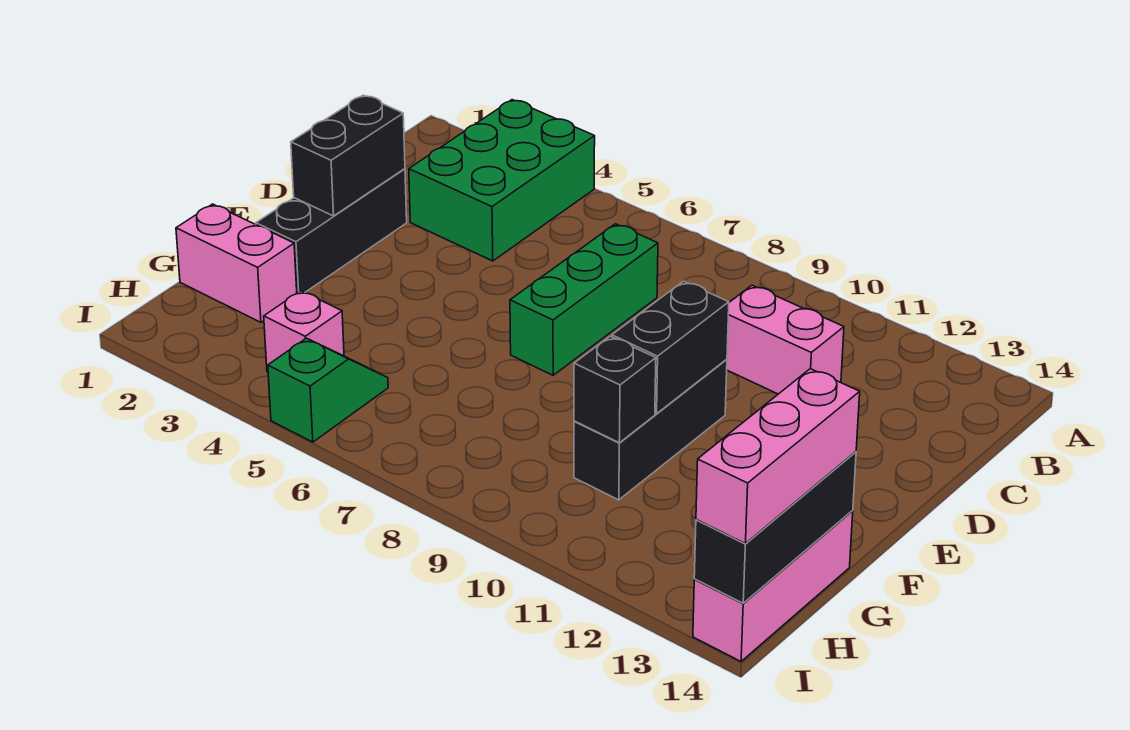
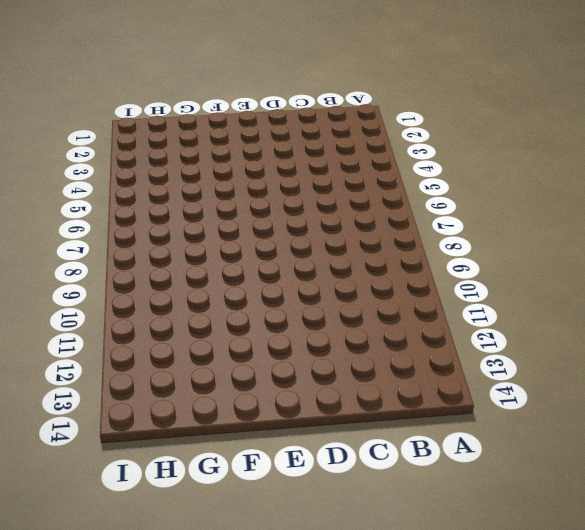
none -> green 2x3 brick [409,100,595,261]
none -> green 1x3 brick [510,224,658,375]
none -> pink 1x2 brick [727,285,844,394]

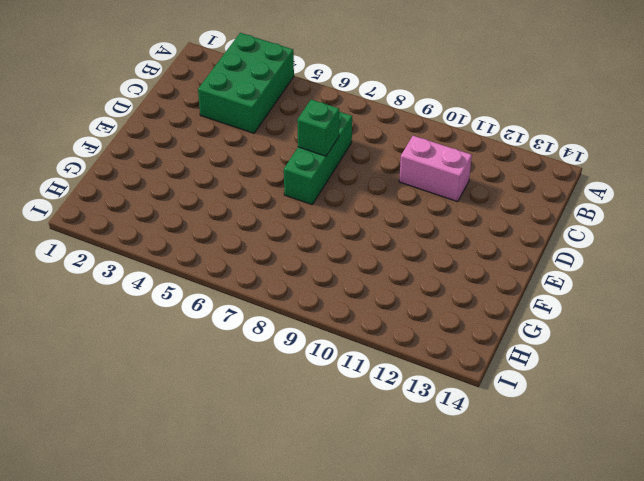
green 1x1 brick [297,99,339,156] -> none
none -> black 1x3 brick [256,169,407,293]
none -> black 1x3 brick [574,359,727,500]
none -> pink 1x2 brick [176,204,297,322]

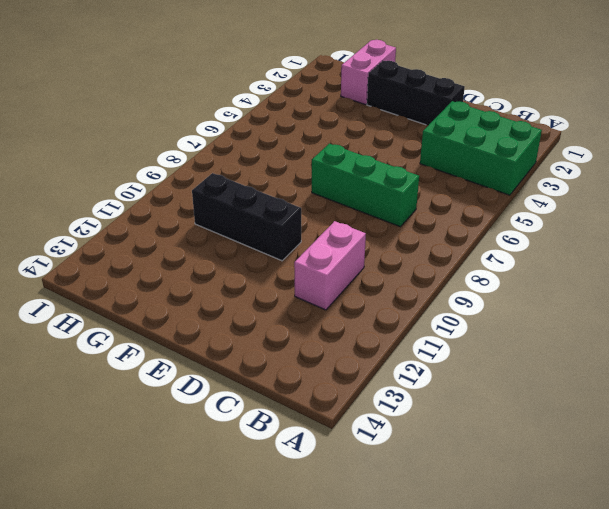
none -> pink 1x3 brick [693,511,853,661]
none -> pink 1x1 brick [264,291,344,372]
none -> green 1x2 slope [268,338,388,442]

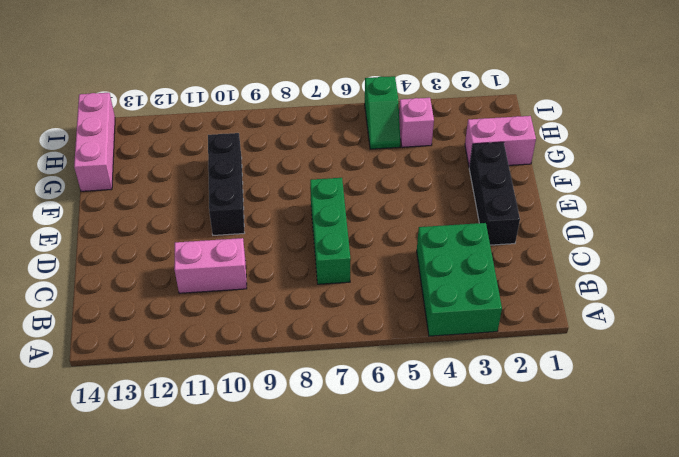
none -> black 1x2 brick [291,95,405,216]
none -> black 1x2 brick [612,281,729,414]
none -> black 1x1 brick [574,336,656,443]

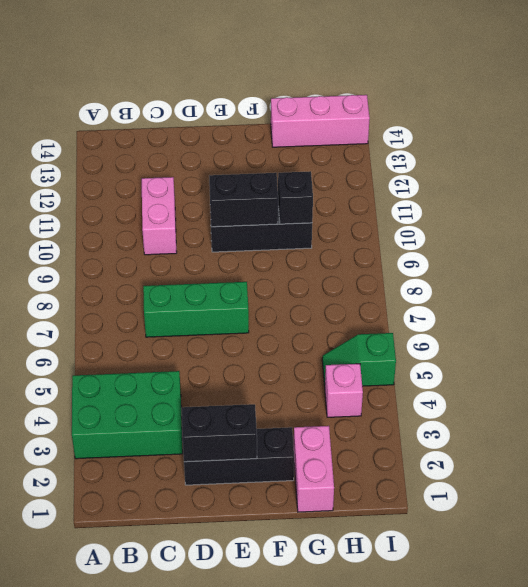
none -> black 1x3 brick [694,452,856,603]
none -> pink 1x3 brick [696,369,860,543]

